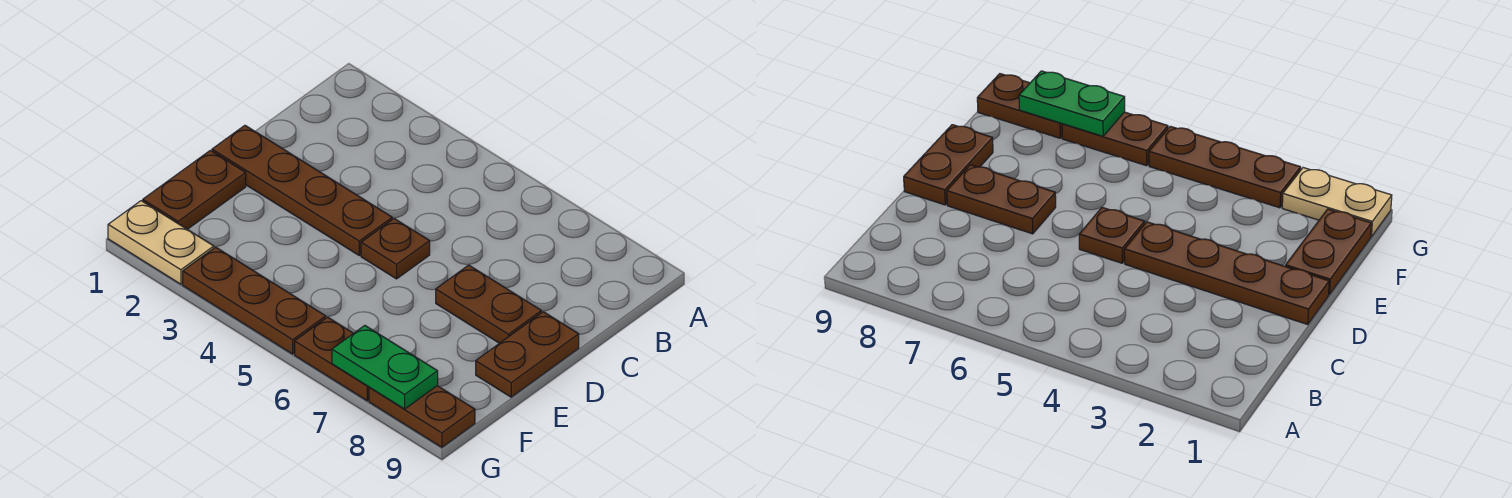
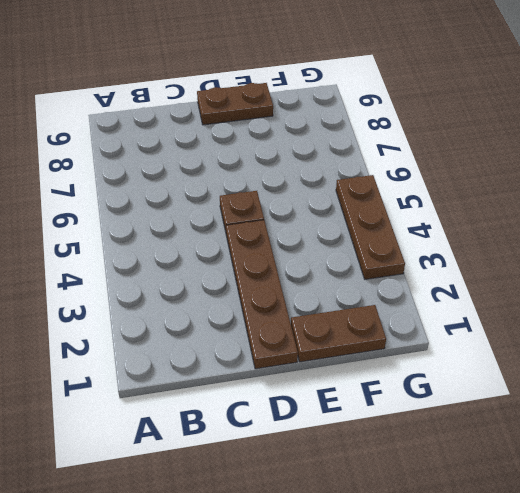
none -> brown 1x2 plate [436,265,541,343]
none -> tan 1x2 plate [108,201,214,284]

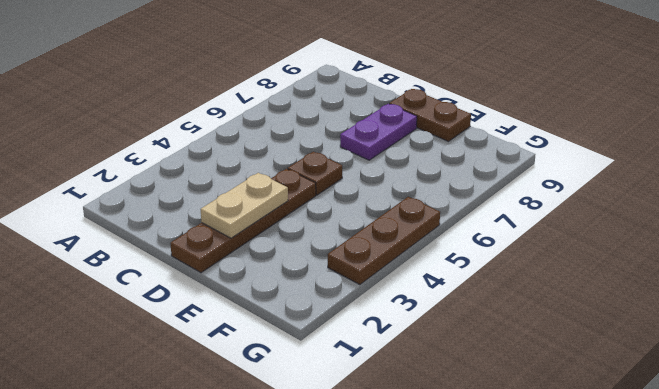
tan 1x2 plate [201,173,288,238] -> tan 1x2 plate moved to [108,201,214,284]
purple 1x2 plate [340,104,417,160] -> brown 1x2 plate [436,265,541,343]
none -> brown 1x2 plate [143,150,246,229]
none -> brown 1x2 plate [295,317,369,401]

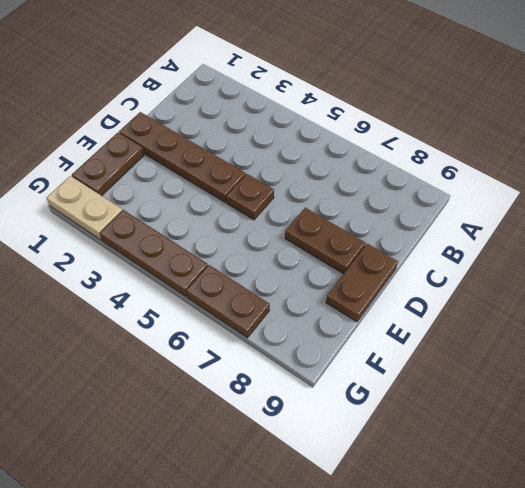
none -> brown 1x2 plate [369,386,475,447]
none -> green 1x2 plate [332,326,438,409]

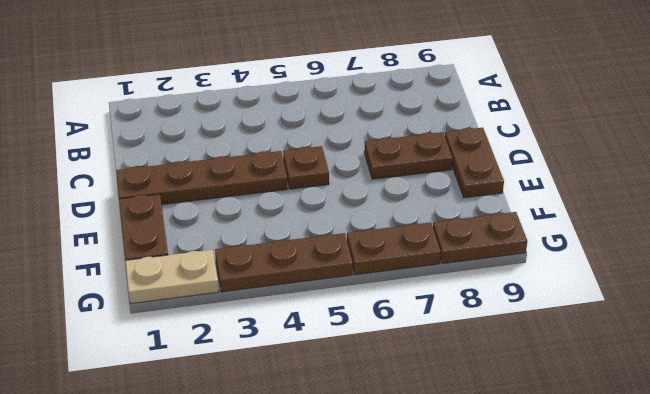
none -> green 1x2 plate [332,326,438,409]

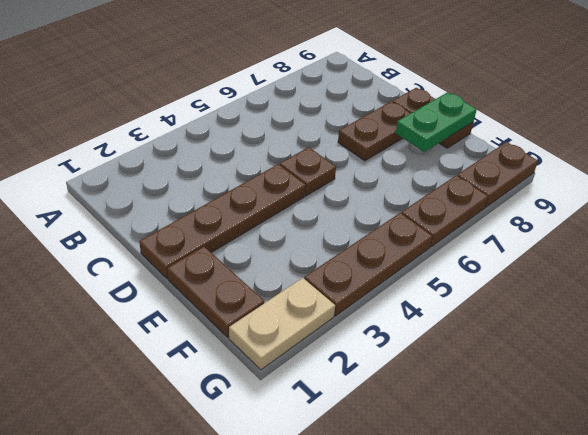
green 1x2 plate [396,92,477,152] -> green 1x2 plate moved to [332,326,438,409]

